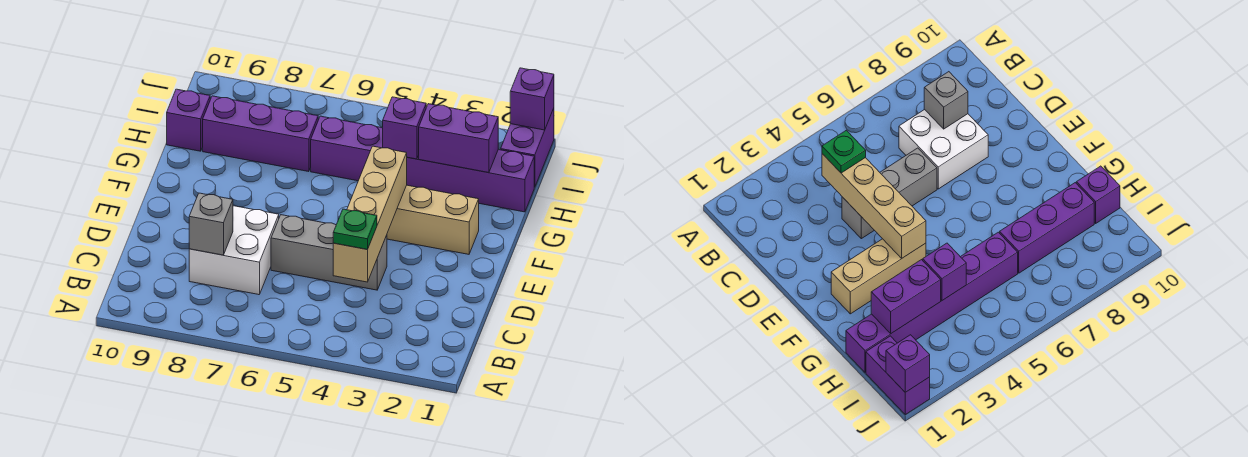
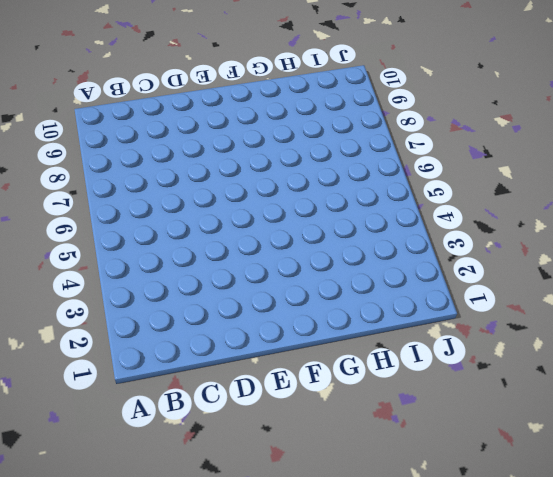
none -> white 2x2 brick [189,206,279,295]
none -> grey 1x3 brick [271,215,387,290]
none -> tan 1x3 brick [387,185,479,254]

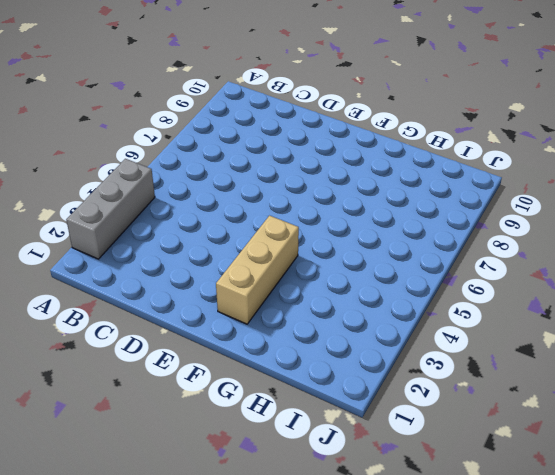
grey 1x3 brick [66,159,155,259] -> grey 1x3 brick moved to [271,215,387,290]
none -> white 2x2 brick [189,206,279,295]
none -> purple 1x6 brick [311,116,534,212]
none -> purple 1x3 brick [203,96,318,172]

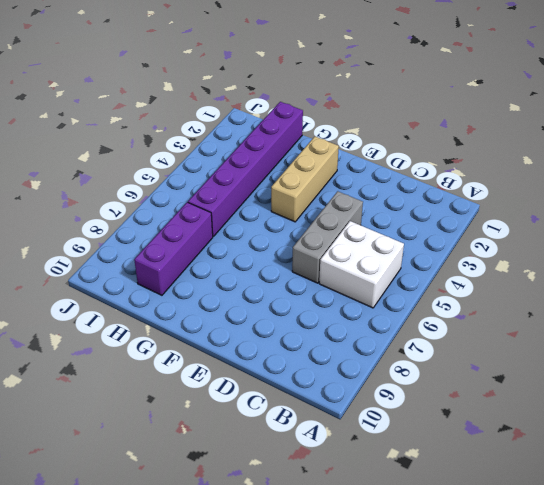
white 2x2 brick [319,221,404,308] -> white 2x2 brick moved to [189,206,279,295]
none -> purple 1x1 brick [167,89,210,151]
none -> purple 1x2 brick [501,108,554,187]
none -> tan 1x4 brick [333,146,407,282]

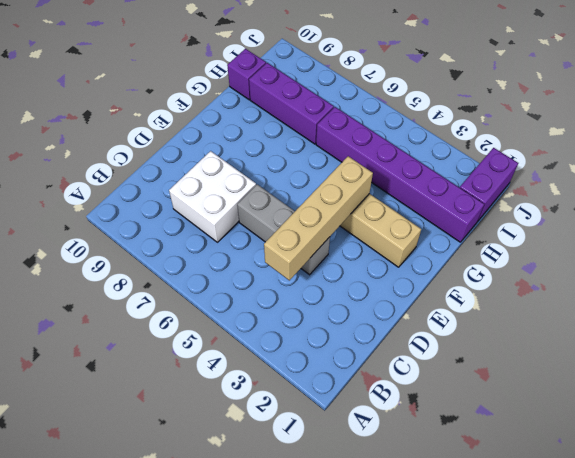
none -> grey 1x1 brick [189,193,233,255]
none -> purple 1x2 brick [419,104,498,173]
none -> purple 1x1 brick [383,97,426,159]

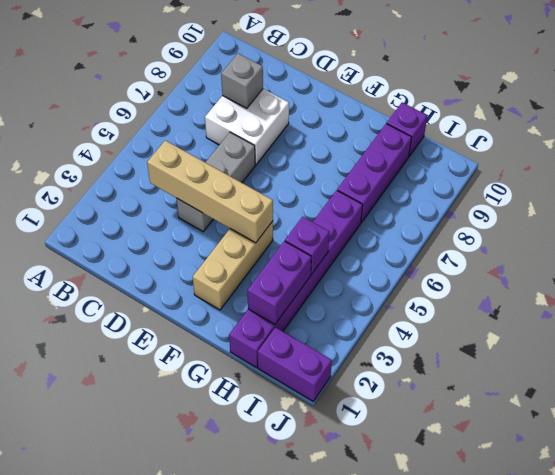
none -> purple 1x1 brick [510,68,554,130]
none -> green 1x1 plate [333,209,377,249]

